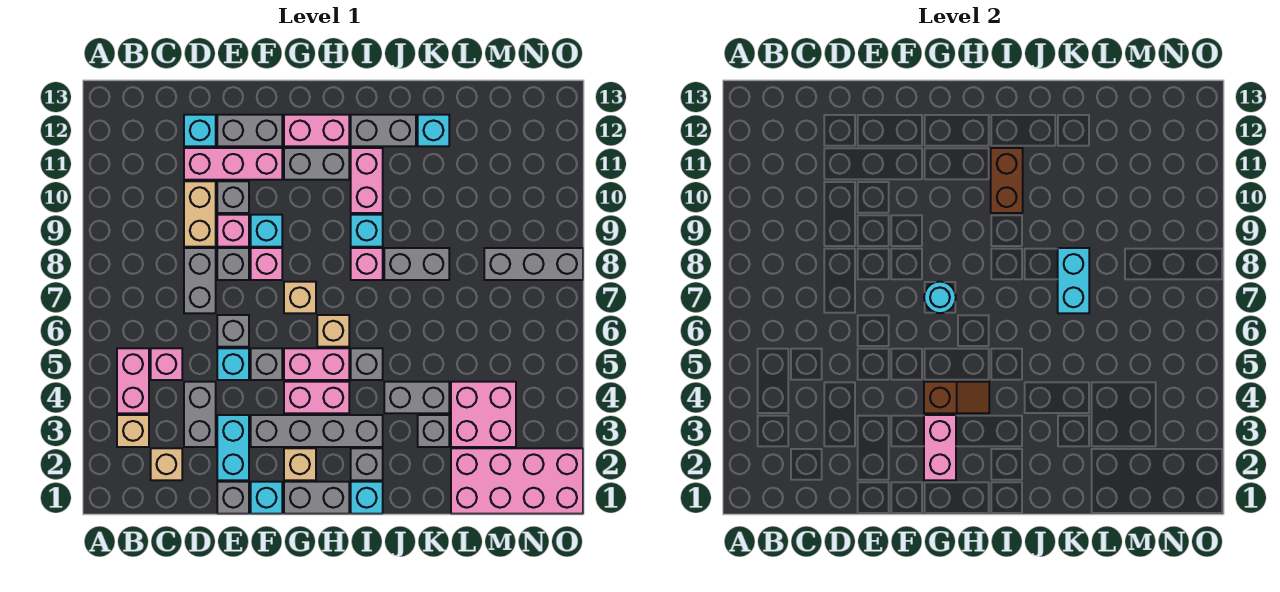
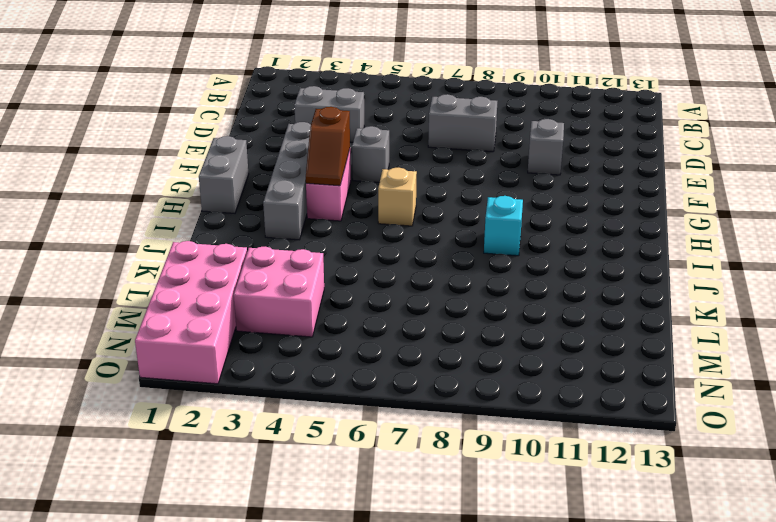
none -> tan 1x1 brick [117,415,149,447]
none -> pink 1x2 brick [117,348,149,413]
none -> tan 1x1 brick [151,448,182,480]
none -> pink 1x1 brick [151,348,182,380]

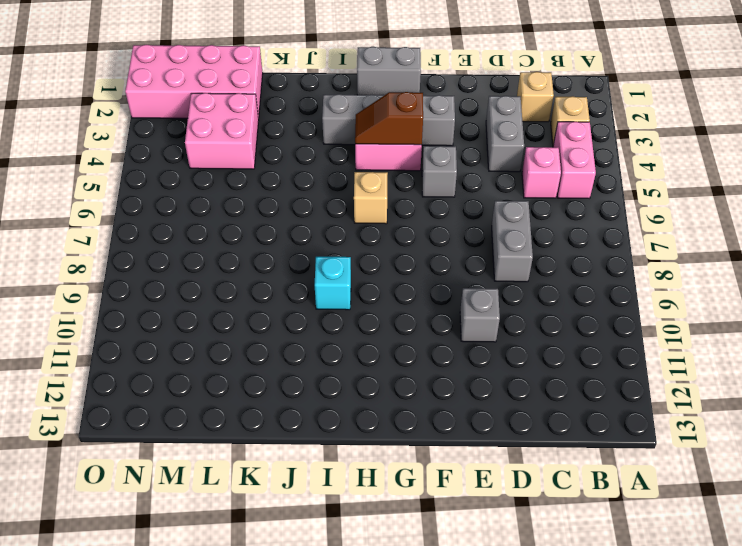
none -> tan 1x2 brick [184,181,216,247]
none -> pink 1x3 brick [184,148,282,180]
none -> cyan 1x1 brick [184,115,216,146]
none -> grey 1x1 brick [217,482,249,514]

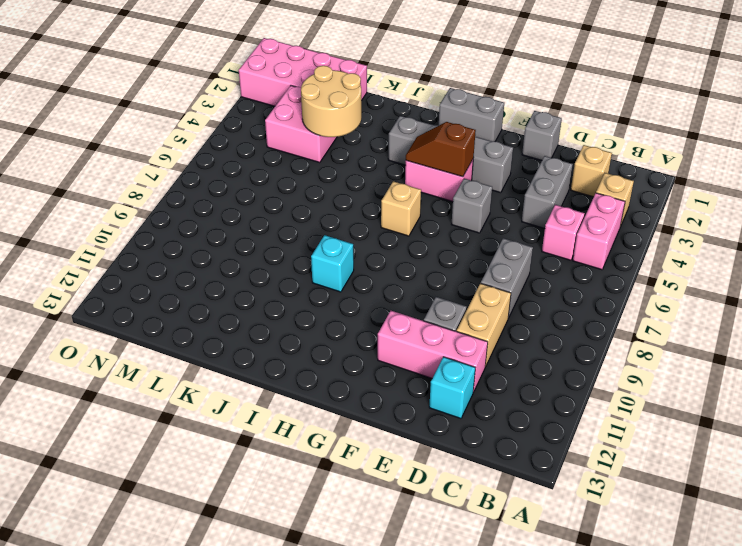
tan 2x2 round brick [301,66,361,137] -> none
none -> cyan 1x2 brick [217,415,249,480]
none -> cyan 1x1 brick [217,348,249,380]
none -> grey 1x1 brick [217,315,249,347]
none -> grey 1x1 brick [217,248,249,280]

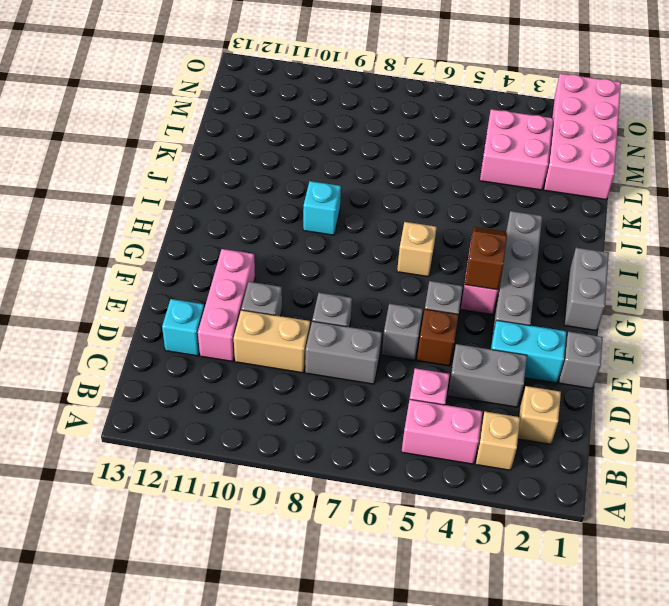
brown 1x1 brick [417,309,459,366] -> cyan 1x1 brick [217,348,249,380]
none -> pink 1x1 brick [217,215,249,247]
none -> grey 1x2 brick [217,115,282,146]
none -> cyan 1x1 brick [251,482,282,514]
none -> pink 1x1 brick [251,248,282,280]

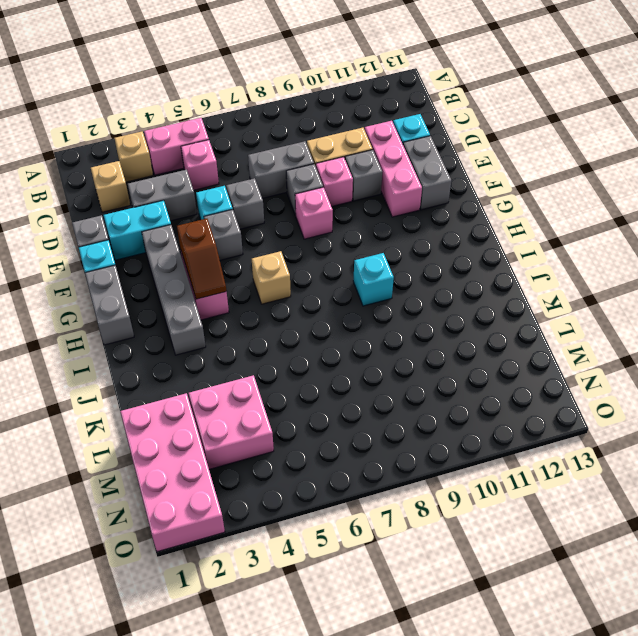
none -> cyan 1x1 brick [251,215,282,247]
none -> tan 1x1 brick [284,448,316,480]
none -> pink 1x2 brick [284,348,349,380]
none -> tan 1x1 brick [284,282,316,313]

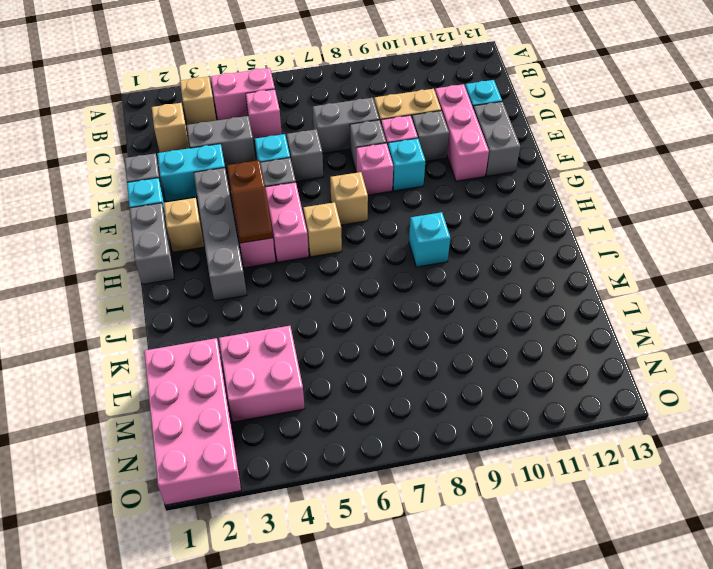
none -> grey 1x2 brick [284,148,349,180]
none -> pink 1x2 brick [284,115,349,146]
none -> cyan 1x1 brick [351,482,383,514]
none -> grey 1x1 brick [351,448,383,480]

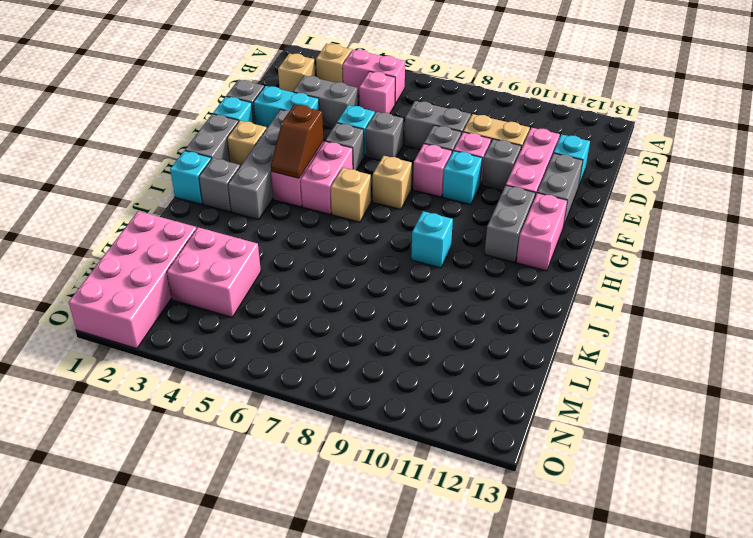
none -> grey 1x1 brick [351,348,383,380]
none -> pink 1x1 brick [351,248,383,280]
none -> pink 1x2 brick [351,148,383,213]
none -> grey 1x2 brick [351,115,416,146]

